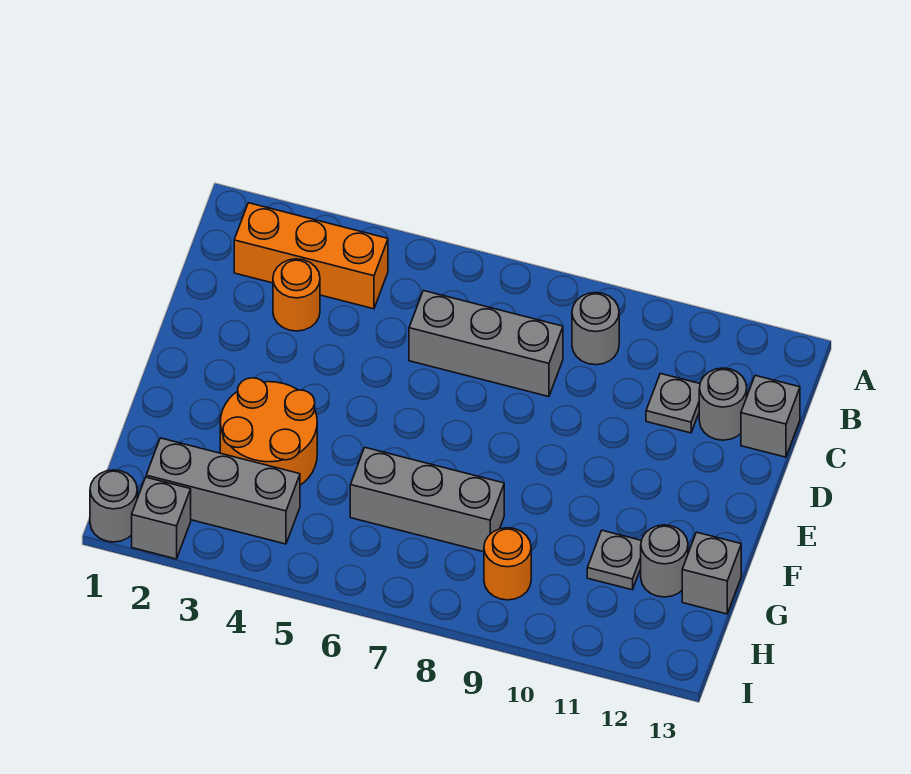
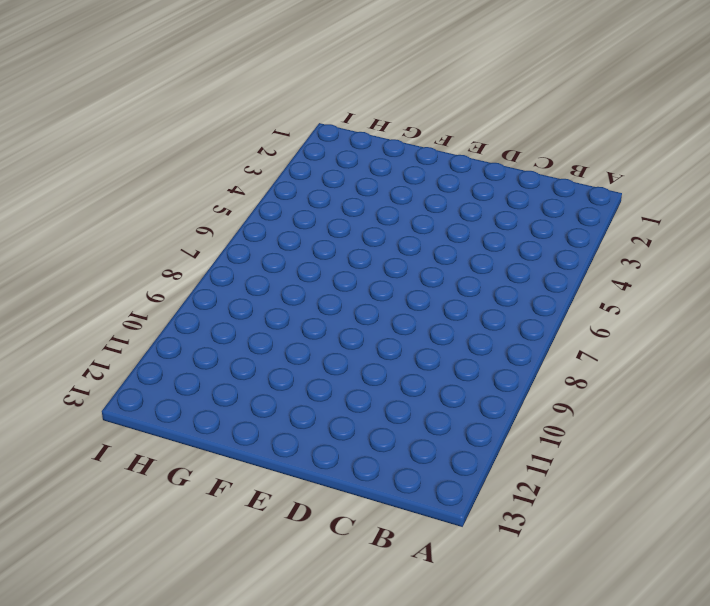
none -> orange 1x3 brick [234,203,388,309]
none -> grey 1x1 round brick [572,293,619,365]
none -> orange 1x1 round brick [273,259,320,331]

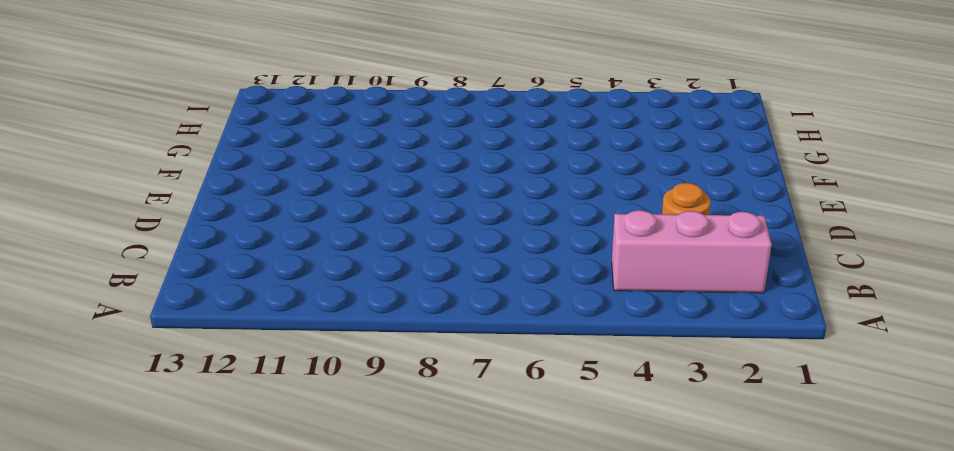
pink 1x3 brick [612,210,772,293] -> orange 1x3 brick [234,203,388,309]
none -> grey 1x1 round brick [572,293,619,365]
none -> grey 1x3 brick [409,291,563,397]
none -> grey 1x1 plate [646,373,700,433]

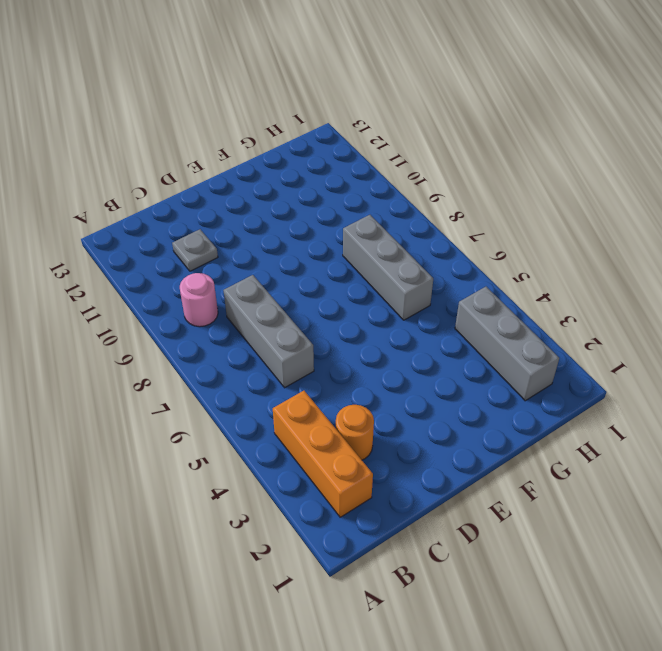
pink 1x1 round brick [180,273,218,327] -> grey 1x1 round brick [572,293,619,365]
none -> grey 1x1 round brick [699,368,747,440]
none -> grey 1x1 brick [741,375,800,457]
none -> orange 2x2 round brick [220,378,317,485]

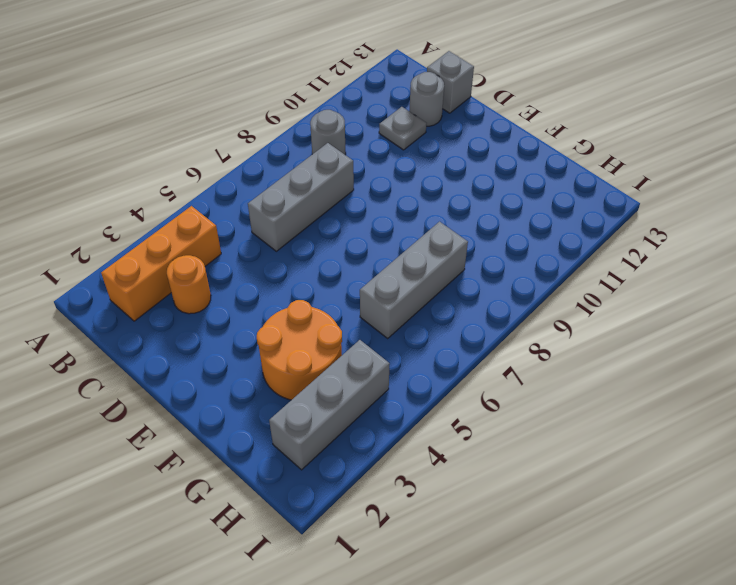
none -> grey 1x1 plate [587,530,642,590]
none -> grey 1x1 round brick [641,525,688,597]
none -> grey 1x1 brick [682,532,741,614]

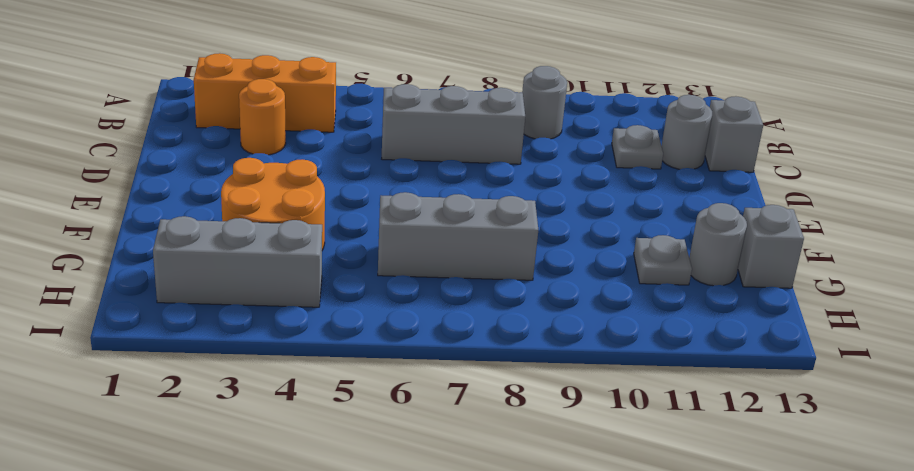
none -> orange 1x1 round brick [484,528,531,600]
none -> grey 1x1 round brick [90,470,137,542]
none -> grey 1x1 brick [132,477,191,559]

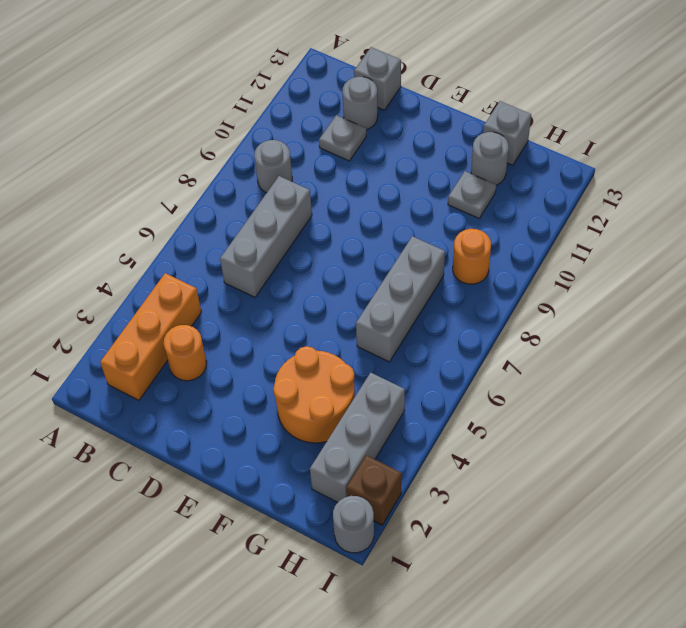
brown 1x1 brick [347,455,402,525] -> grey 1x1 brick [132,477,191,559]

